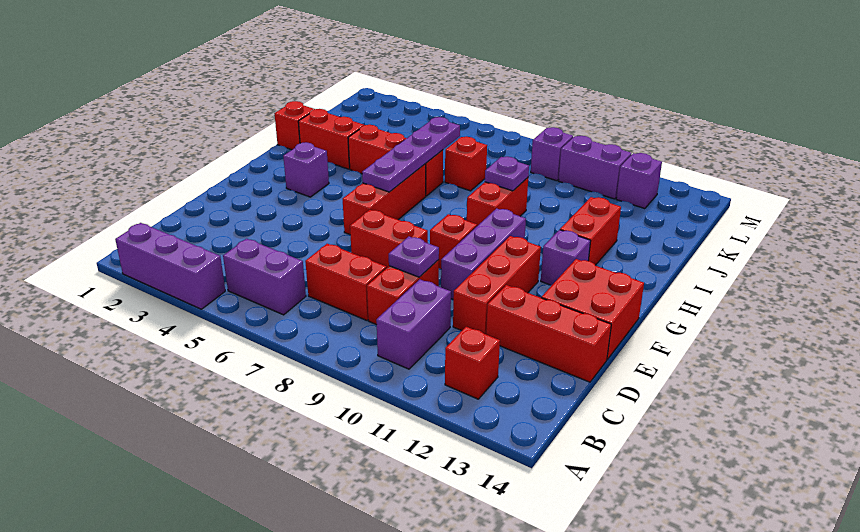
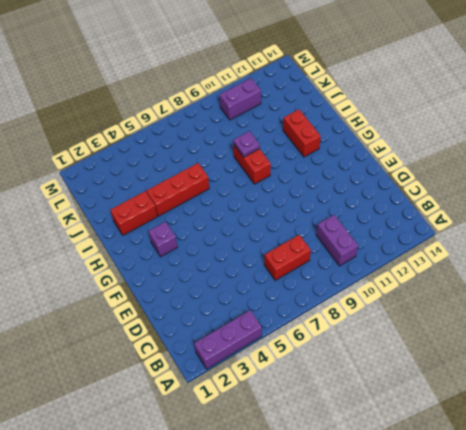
none -> purple 1x2 brick [223,239,306,315]
none -> red 1x1 brick [445,327,500,399]
none -> red 1x2 brick [367,260,439,325]

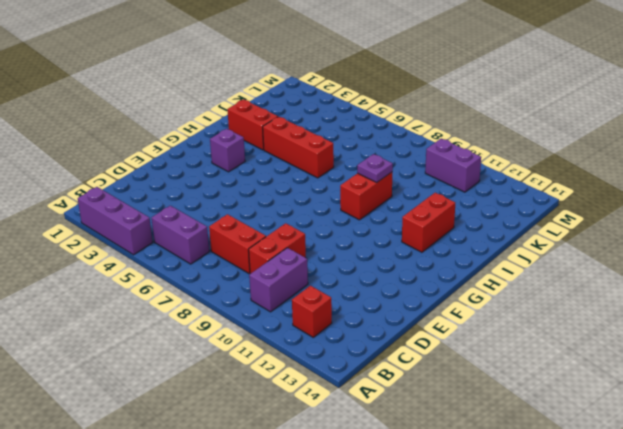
none -> red 1x3 brick [453,236,541,334]
none -> red 1x3 brick [486,285,611,382]
none -> red 1x2 brick [350,210,428,268]

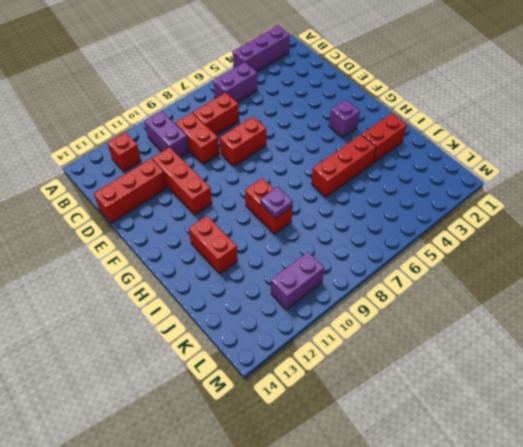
none -> purple 1x3 brick [441,208,526,299]
none -> red 2x2 brick [542,259,644,359]
none -> red 1x3 brick [343,164,426,235]

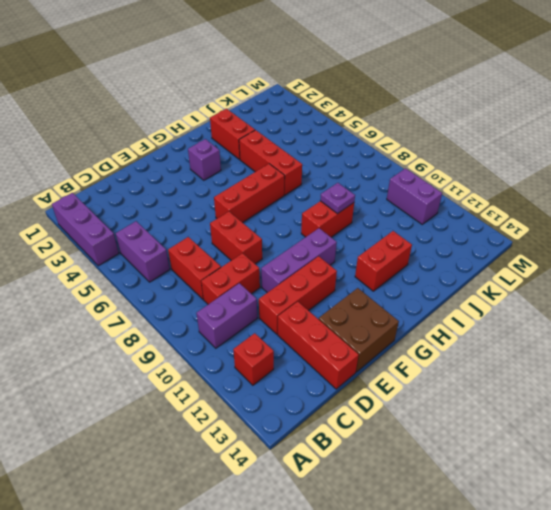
brown 2x2 brick [319,288,399,372] -> red 2x2 brick [542,259,644,359]
none -> red 1x1 brick [430,214,477,269]
none -> purple 1x1 brick [541,230,591,285]
none -> red 1x1 brick [274,101,314,150]

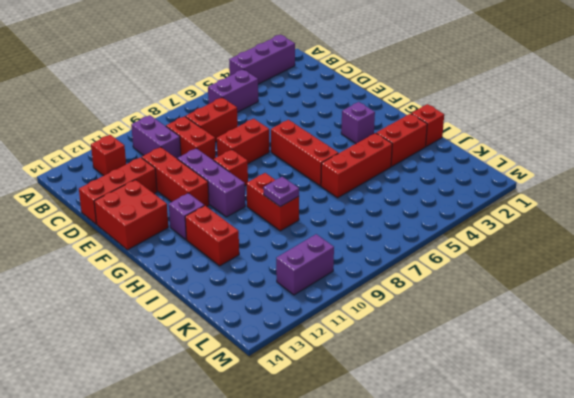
none -> red 1x1 brick [445,137,487,191]
none -> purple 1x1 brick [531,127,573,181]
none -> purple 1x1 brick [616,153,662,209]

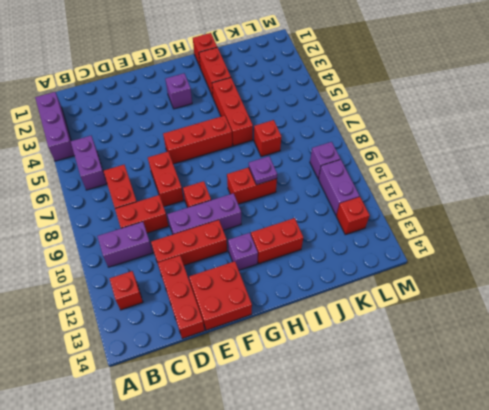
red 1x1 brick [336,197,370,235] -> purple 1x1 brick [616,153,662,209]
none -> purple 1x1 plate [389,237,439,277]
none -> purple 1x4 plate [362,117,460,192]

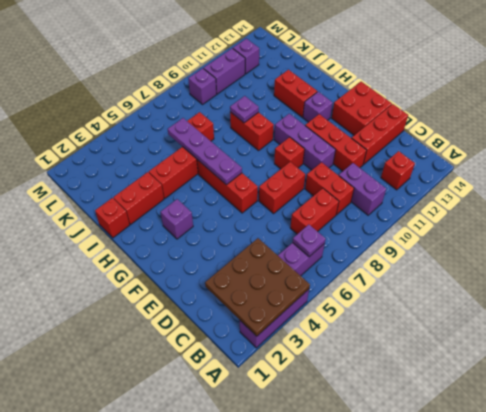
brown 3x3 plate [205,238,310,336] -> none
purple 1x1 plate [293,225,326,257] -> purple 1x1 plate moved to [389,237,439,277]

